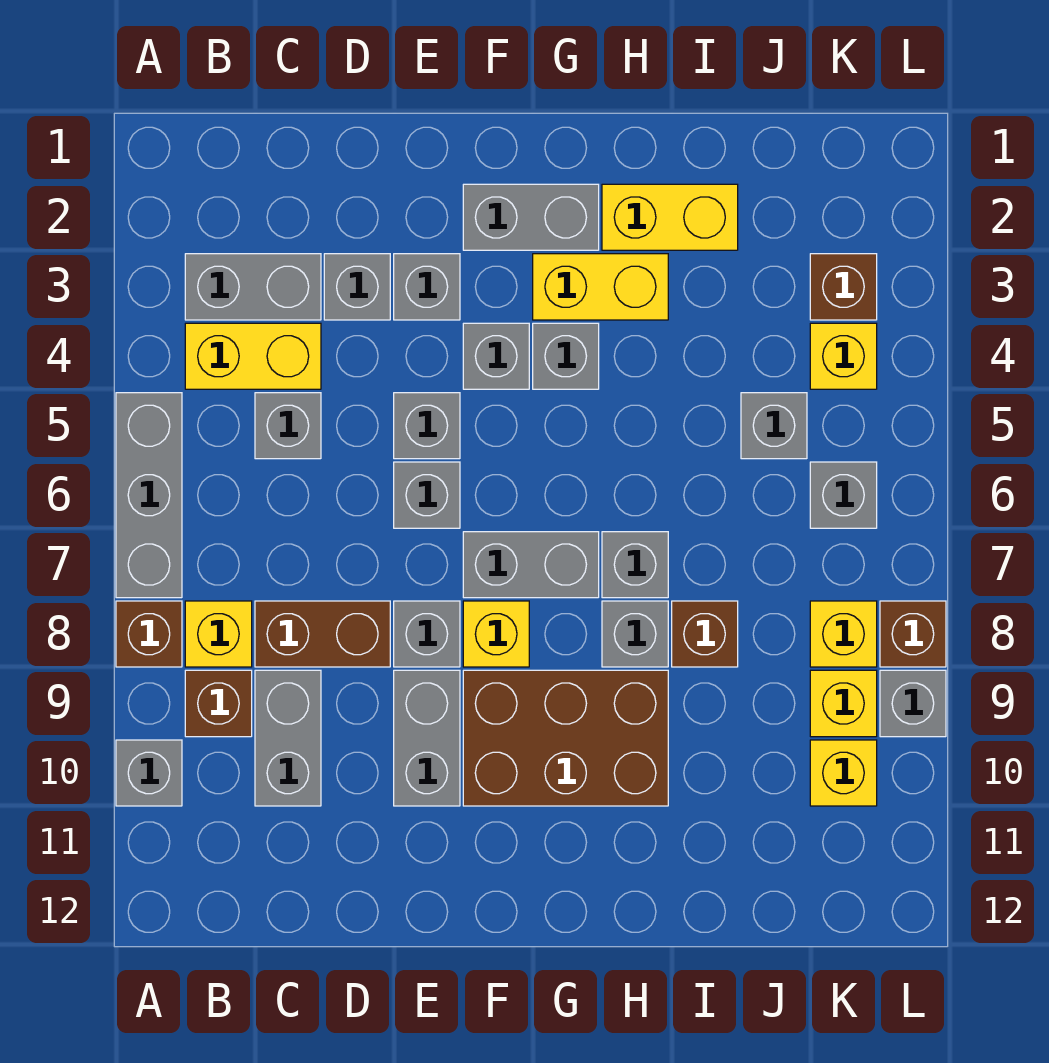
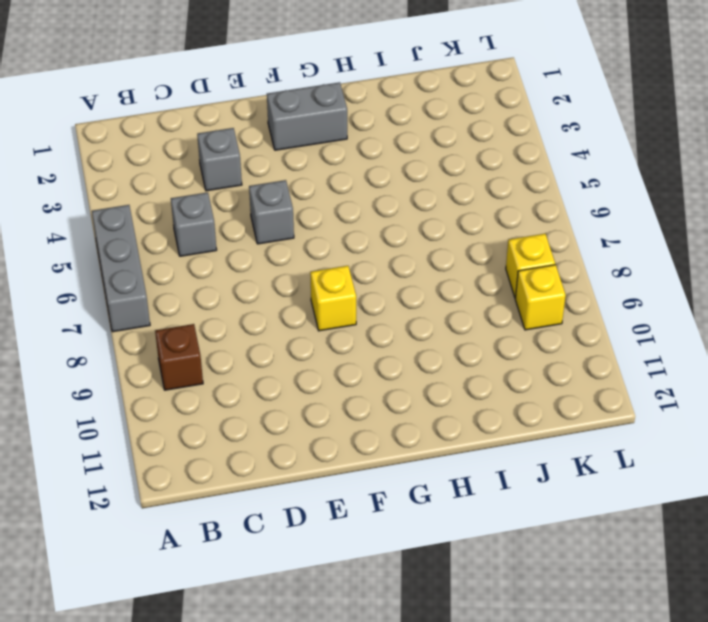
none -> brown 1x1 brick [116,601,182,667]
none -> grey 1x1 brick [116,740,182,806]
none -> grey 1x2 brick [185,254,321,320]
none -> yellow 1x2 brick [185,323,321,389]

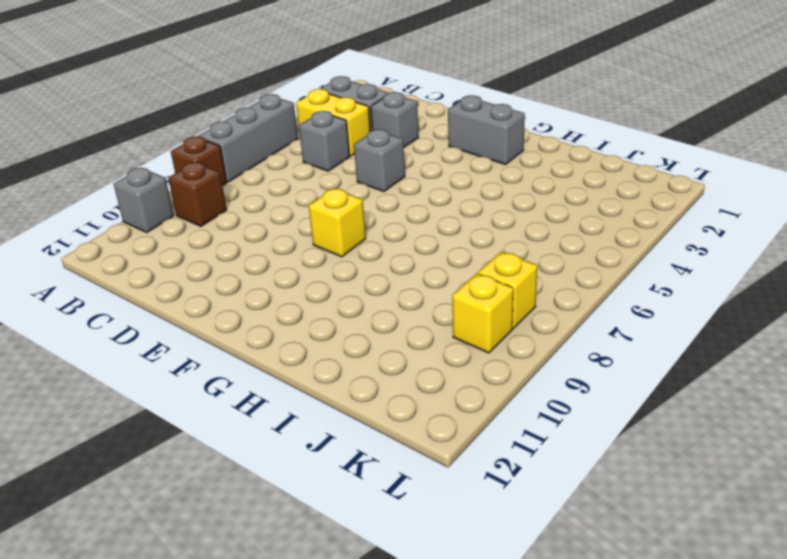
none -> yellow 1x1 brick [185,601,252,667]
none -> brown 1x2 brick [255,601,390,667]
none -> grey 1x2 brick [255,670,321,806]
none -> grey 1x1 brick [394,254,460,320]

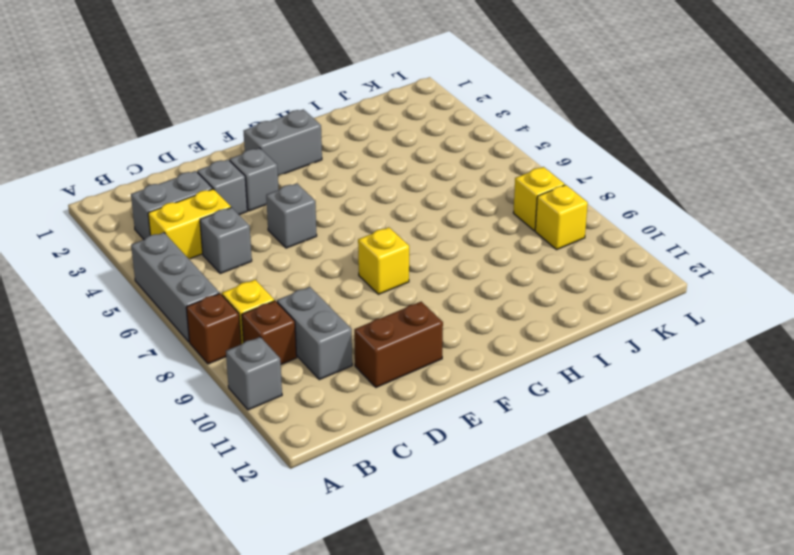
brown 1x2 brick [354,302,443,387] -> brown 1x2 brick moved to [255,601,390,667]
none -> grey 1x1 brick [394,462,460,528]
none -> grey 1x1 brick [394,601,460,667]
none -> grey 1x2 brick [394,670,460,806]
none -> grey 1x1 brick [463,323,529,389]

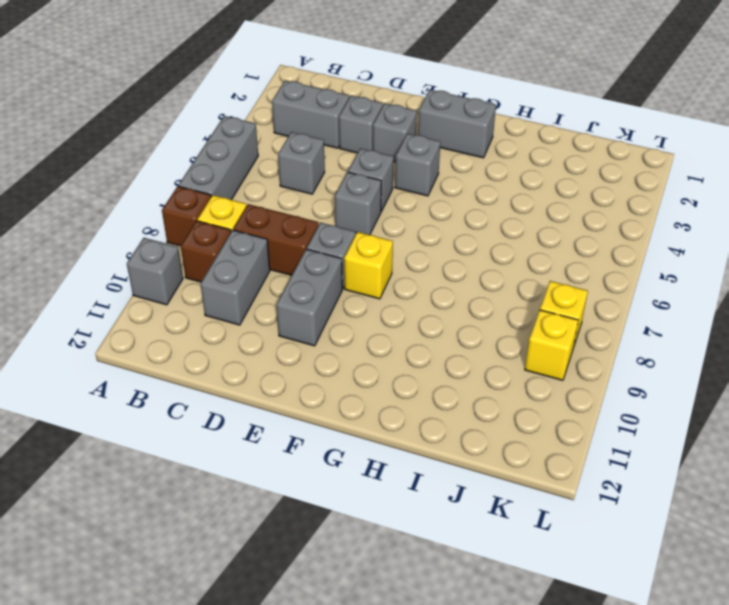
none -> yellow 1x2 brick [185,323,321,389]
none -> grey 1x2 brick [463,532,599,598]
none -> brown 2x3 brick [463,670,668,806]
none -> yellow 1x2 brick [533,254,668,320]

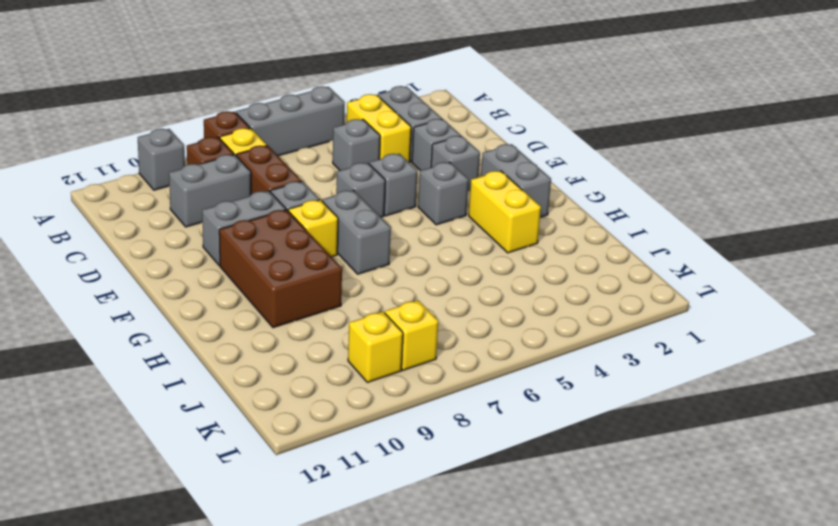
none -> grey 1x1 brick [533,323,599,389]
none -> yellow 1x2 brick [602,184,738,250]
none -> grey 1x1 brick [602,532,668,598]
none -> grey 1x1 brick [602,601,668,667]

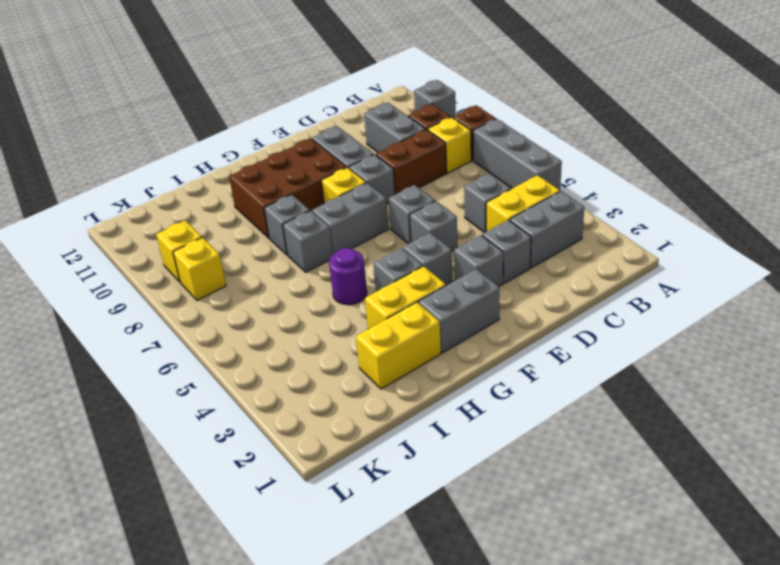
purple 1x1 round brick [329,248,367,305] -> none
none -> brown 1x1 brick [672,601,738,667]
none -> grey 1x1 brick [741,393,807,459]
none -> brown 1x1 brick [810,254,877,320]
none -> yellow 1x1 brick [810,323,877,389]

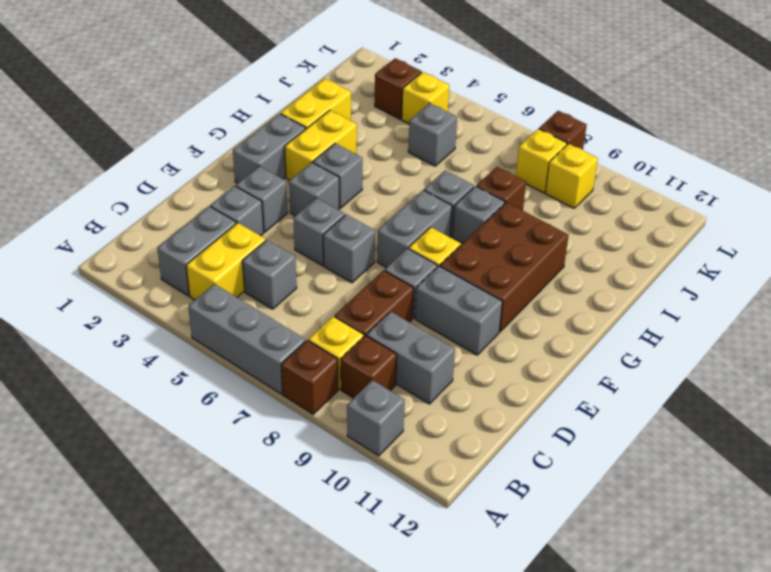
none -> grey 1x1 brick [810,462,877,528]
none -> yellow 1x1 brick [810,740,877,806]
none -> grey 1x1 brick [880,670,946,737]

